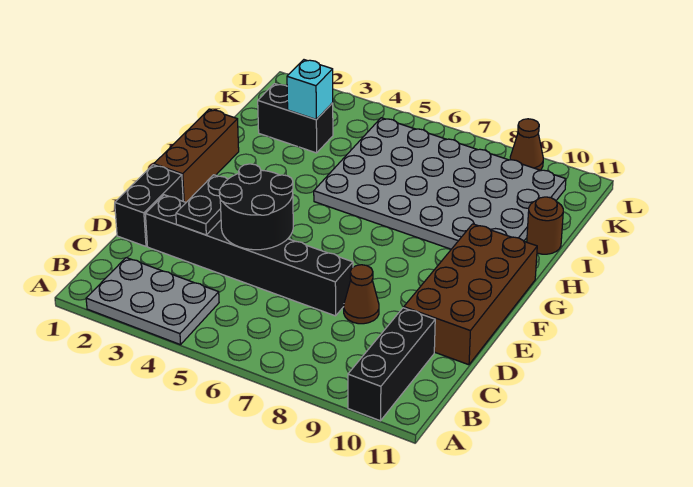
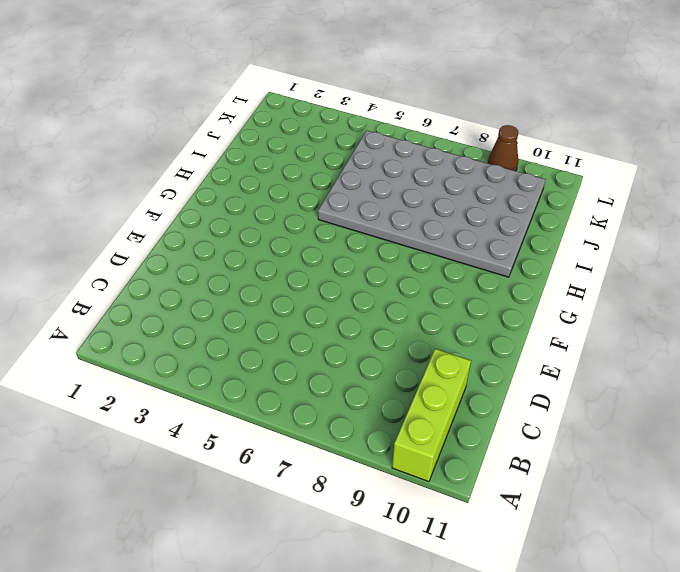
lime 1x3 brick [392,349,471,482] -> black 1x3 brick [348,308,435,421]
none -> grey 2x3 plate [86,258,219,345]
none -> black 1x2 brick [115,165,183,246]
none -> black 1x6 brick [145,195,353,316]

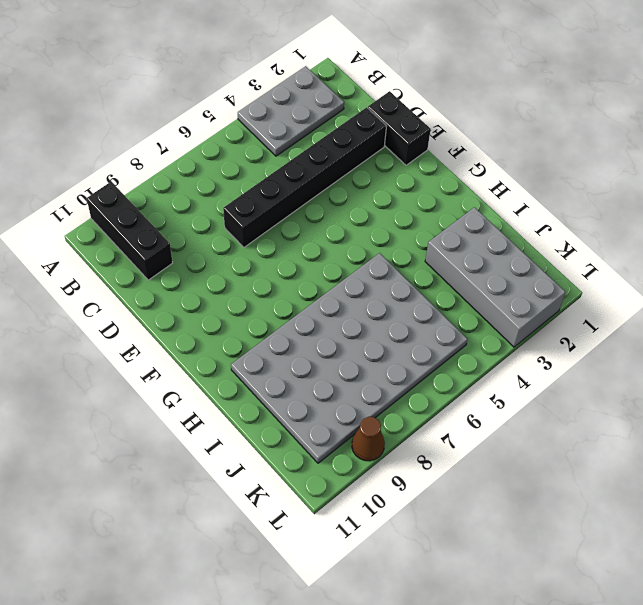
grey 2x4 brick [425,207,565,347] -> black 1x2 brick [258,84,333,153]
none -> brown 1x1 cone [344,265,379,324]
none -> brown 2x4 brick [404,224,537,365]
none -> brown 1x3 brick [154,109,239,202]

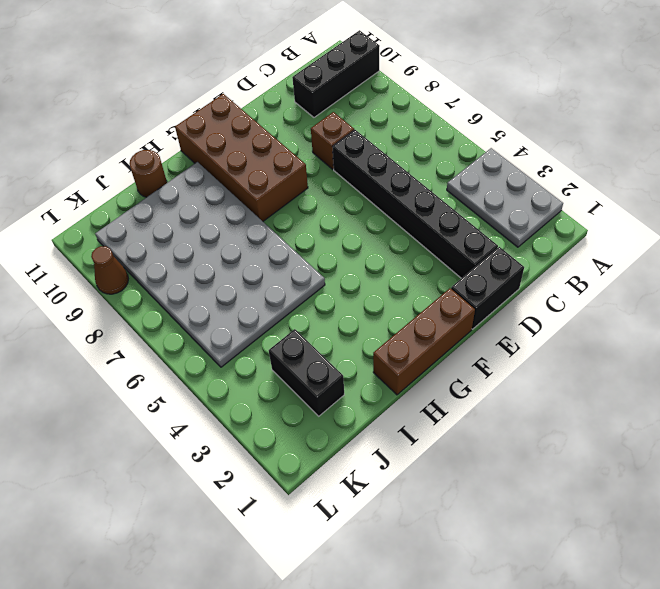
brown 1x1 brick [311,112,354,169] -> brown 1x1 cone [344,265,379,324]
brown 2x4 brick [175,94,308,221] -> brown 2x4 brick turned to [404,224,537,365]
none -> black 1x2 plate [176,175,228,235]
none -> black 2x2 round brick [219,164,293,250]
none -> cyan 1x1 brick [287,60,333,120]

